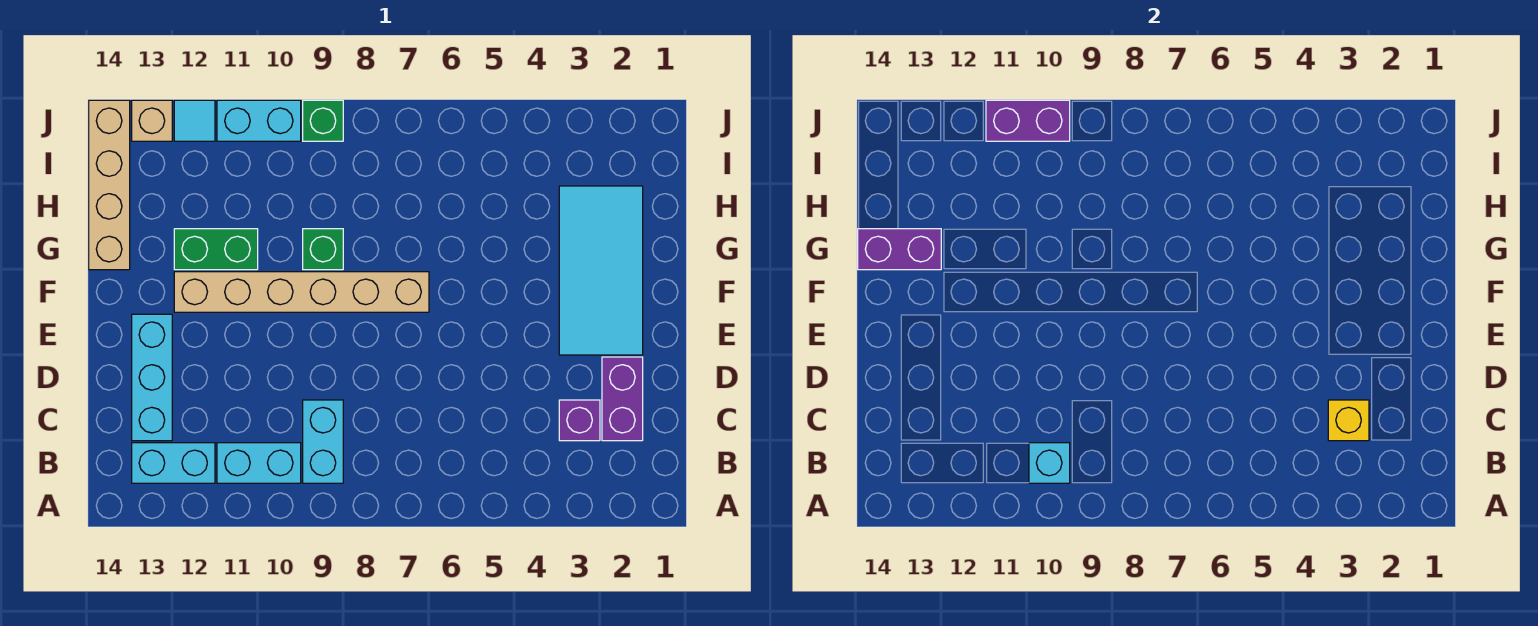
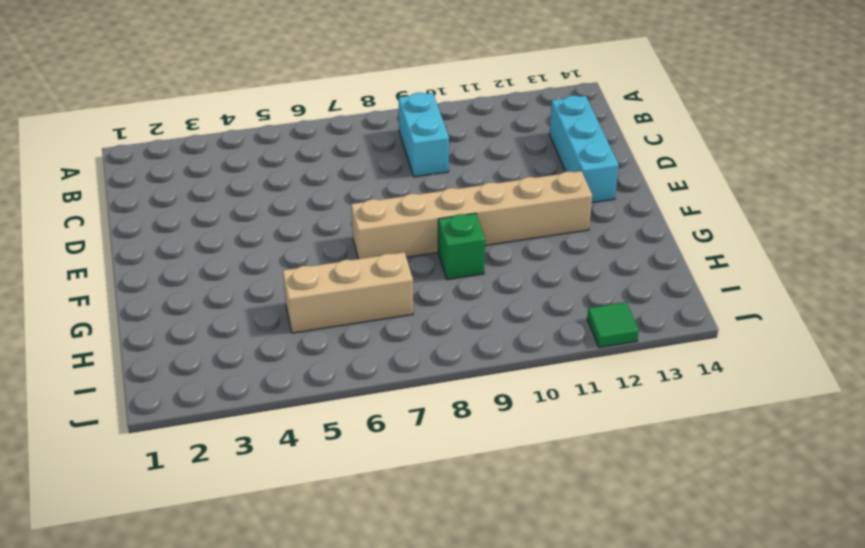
tan 1x3 brick [283,252,413,333] -> none
green 1x1 tile [587,302,639,348] -> cyan 1x1 tile [174,100,215,141]
none -> cyan 1x2 brick [217,443,301,483]
none -> cyan 1x2 brick [132,443,215,483]
none -> purple 1x2 brick [602,357,643,441]

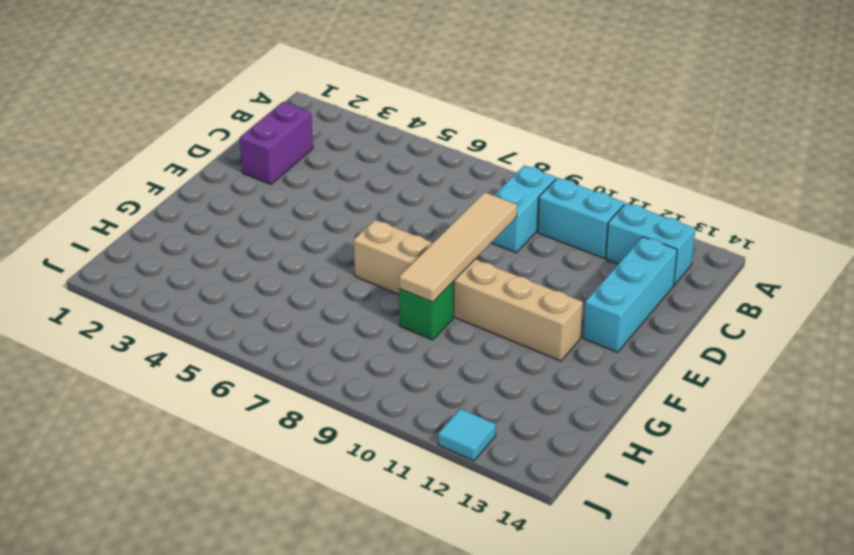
tan 1x4 tile [399,192,517,302] -> none
none -> purple 1x1 brick [559,400,600,441]
none -> cyan 2x4 tile [559,186,643,355]
none -> green 1x2 brick [174,229,258,270]

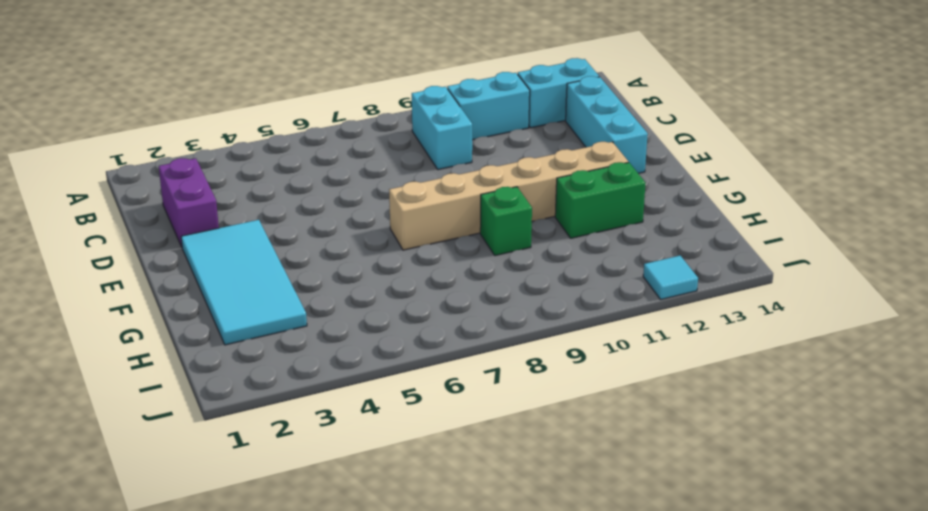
none -> purple 1x1 brick [559,400,600,441]
none -> tan 1x4 brick [89,100,130,270]
none -> green 1x1 brick [303,100,343,141]

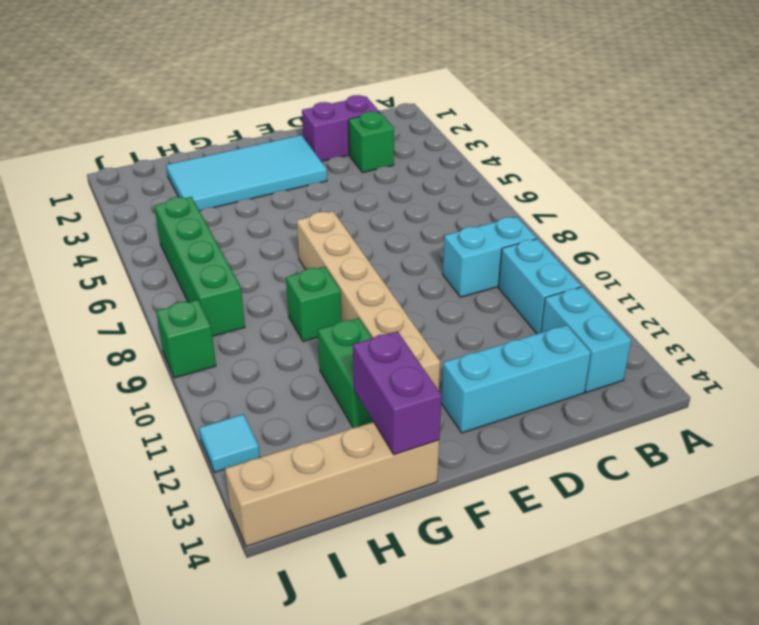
green 1x1 brick [349,111,394,173] -> purple 1x1 brick [559,400,600,441]
green 1x4 brick [154,197,245,336] -> none
none -> cyan 1x2 brick [217,100,301,141]
none -> tan 1x1 brick [132,100,172,141]
none -> cyan 1x1 brick [1029,443,1070,483]

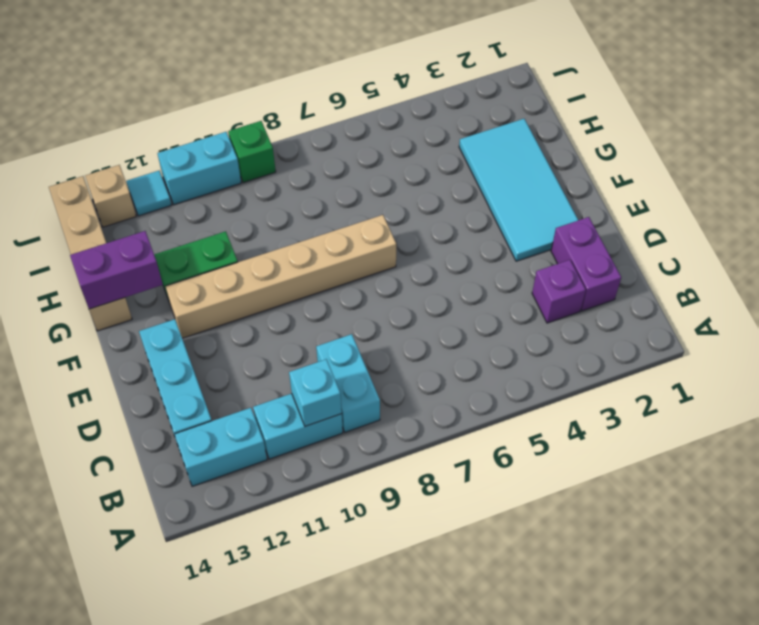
none -> green 1x1 brick [303,229,343,270]
none -> yellow 1x1 brick [1328,400,1369,441]
none -> purple 1x2 brick [986,100,1070,141]

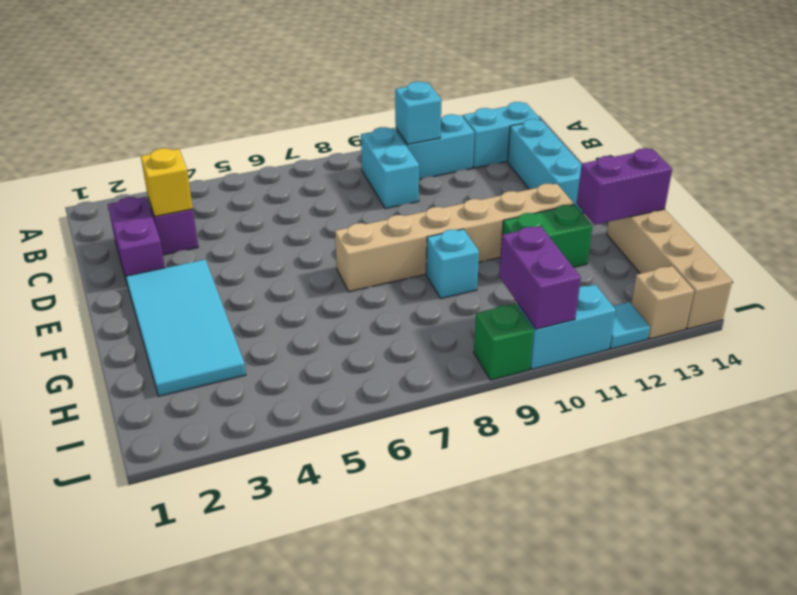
cyan 1x1 brick [426,229,479,299] -> green 1x1 brick [303,229,343,270]
purple 1x2 brick [499,226,581,329] -> purple 1x2 brick turned to [986,100,1070,141]

